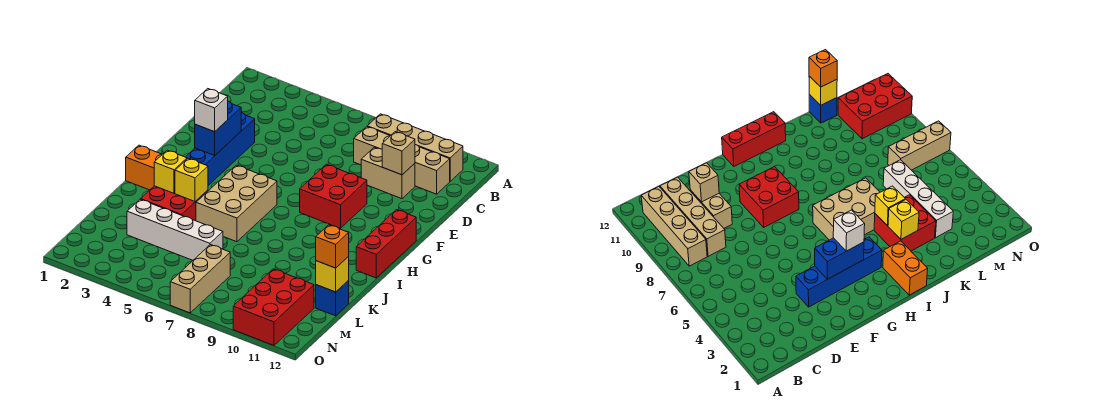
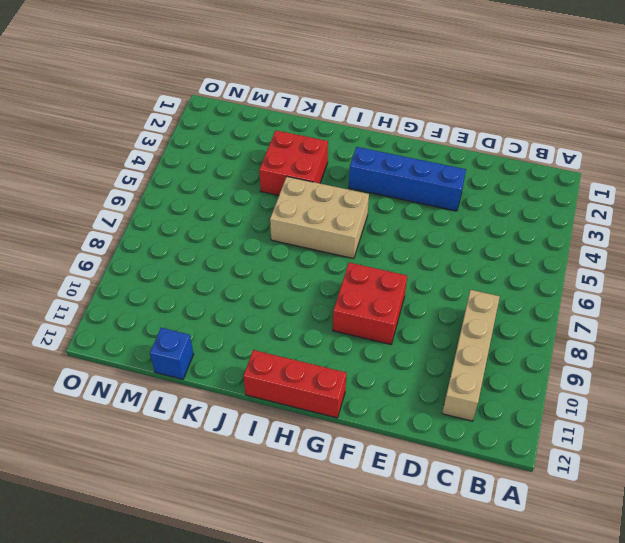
none -> tan 1x4 brick [367,114,463,181]
none -> tan 1x2 brick [361,147,415,199]
none -> orange 1x2 brick [126,145,162,190]

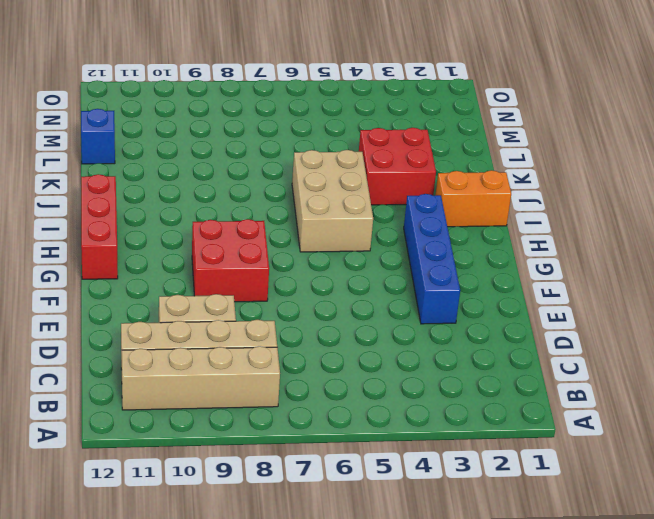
none -> white 1x4 brick [127,199,223,260]
none -> tan 1x3 brick [170,245,230,313]
none -> red 2x3 brick [233,269,314,345]

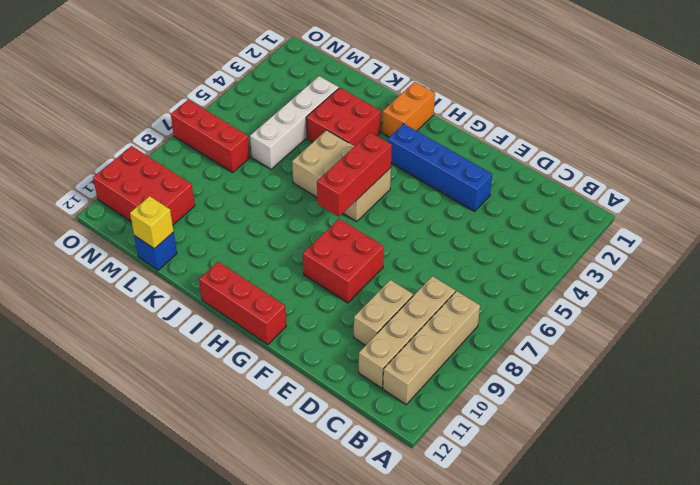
red 1x3 brick [317,132,392,217] -> none
red 1x3 brick [171,100,250,172] -> tan 1x3 brick [170,245,230,313]
none -> tan 1x1 brick [382,132,415,175]
none -> blue 1x2 brick [195,101,241,155]
none -> yellow 1x1 brick [154,150,187,193]

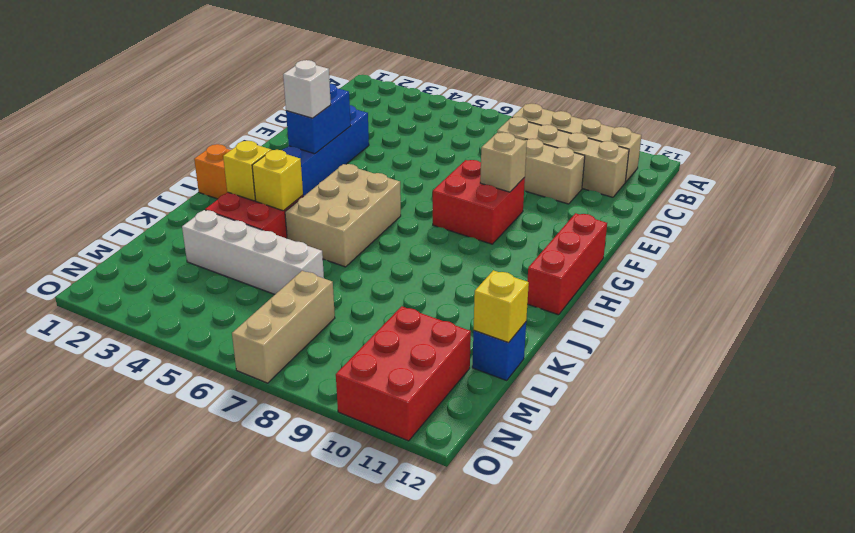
tan 1x1 brick [480,132,527,192] -> tan 1x1 brick moved to [382,132,415,175]
none -> orange 1x1 brick [316,225,349,268]

